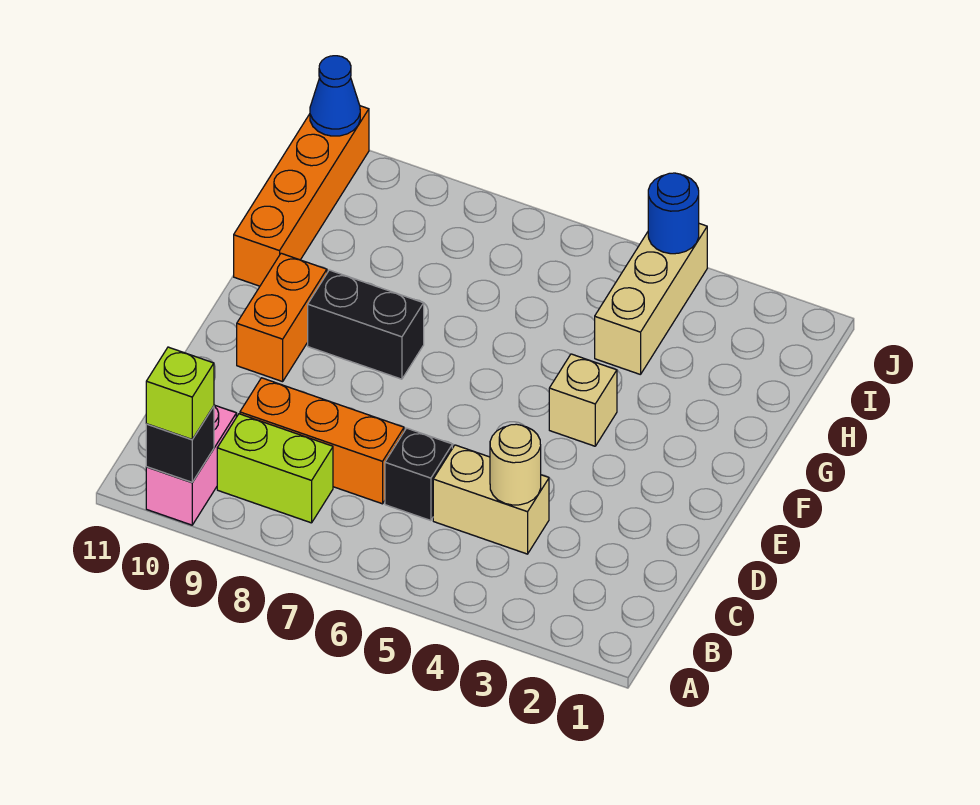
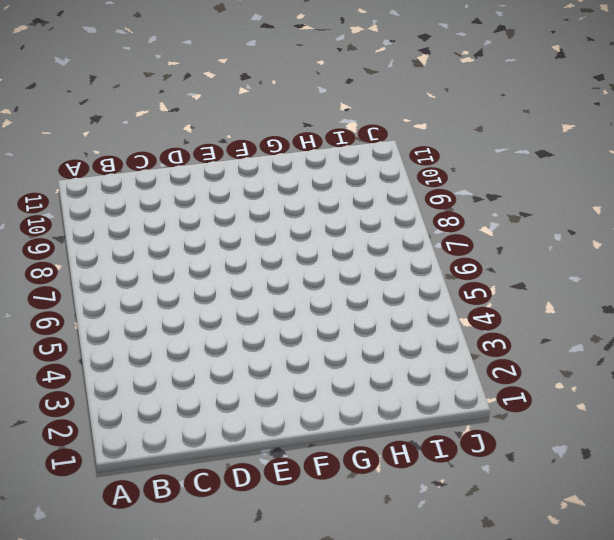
none -> pink 1x2 brick [146,405,236,525]
none -> lime 1x2 brick [217,414,333,523]
none -> tan 1x2 brick [433,445,549,554]

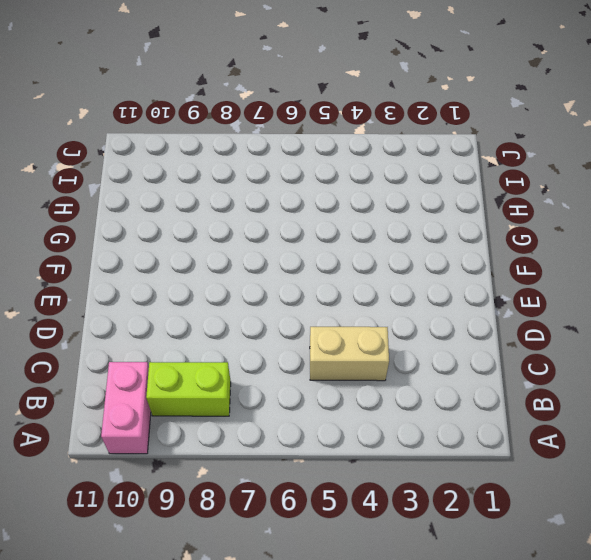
none -> black 1x1 brick [385,428,452,521]
none -> orange 1x3 brick [240,378,404,504]
none -> orange 1x2 brick [237,253,327,382]

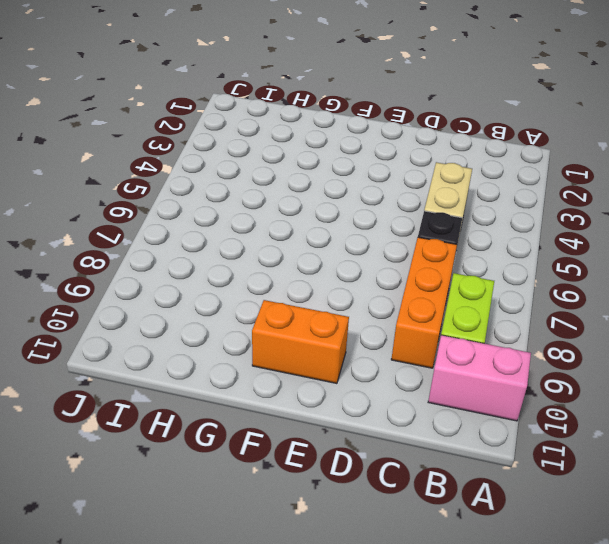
none -> tan 1x1 brick [549,354,617,446]
none -> black 1x2 brick [308,270,424,379]
none -> orange 1x4 brick [234,106,369,286]

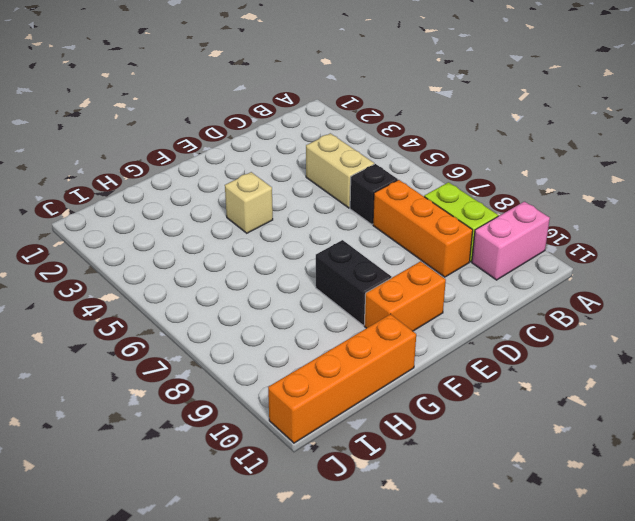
none -> tan 1x3 brick [595,224,707,375]
none -> black 1x1 brick [146,406,214,482]
none -> tan 1x1 round brick [490,424,541,505]

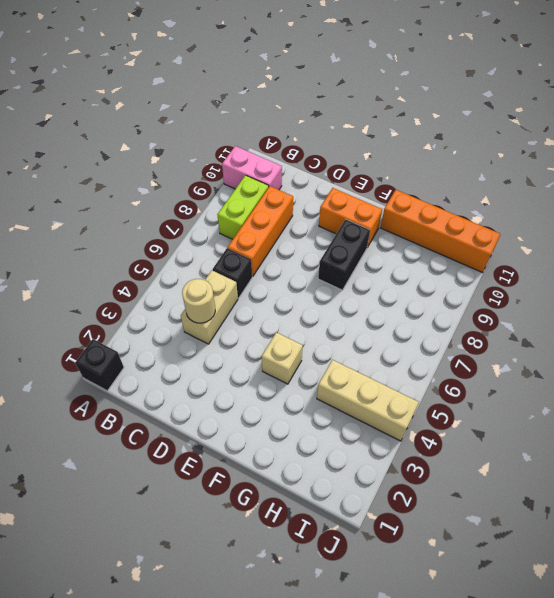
black 1x1 brick [75,339,124,391] -> black 1x1 brick moved to [146,406,214,482]
none -> blue 1x1 round brick [648,173,699,254]
none -> blue 1x1 cone [310,56,360,136]
none -> lime 1x1 brick [146,347,214,439]

